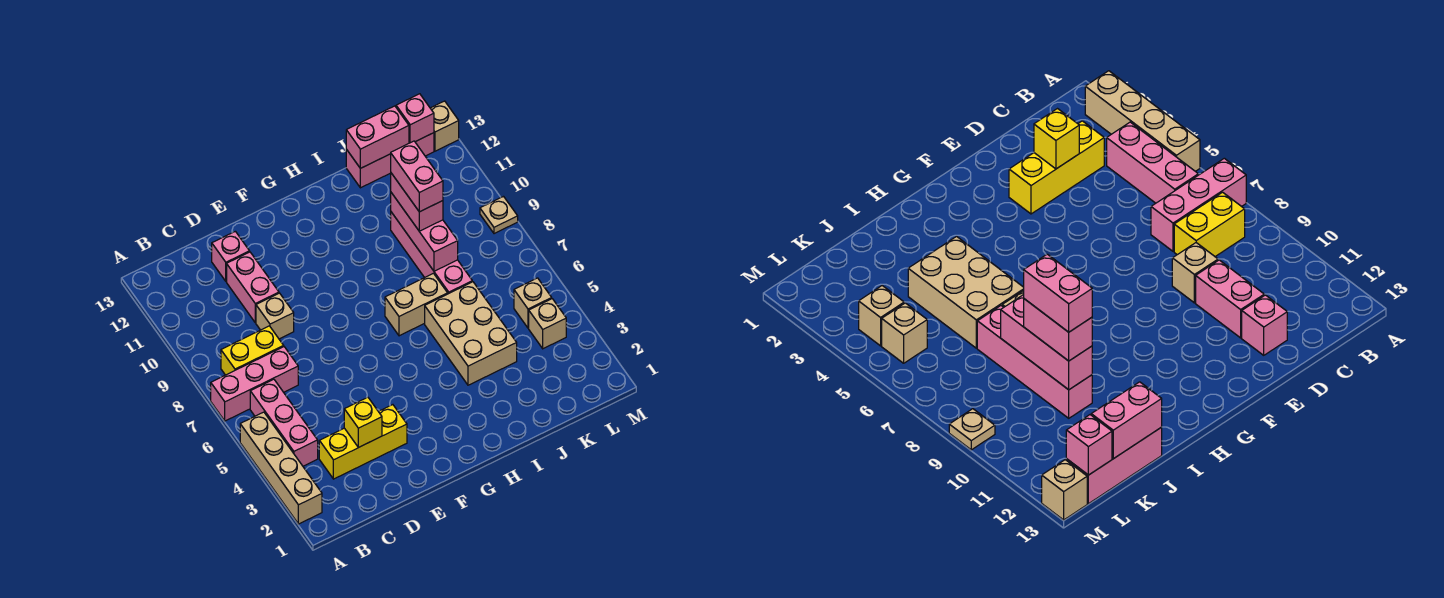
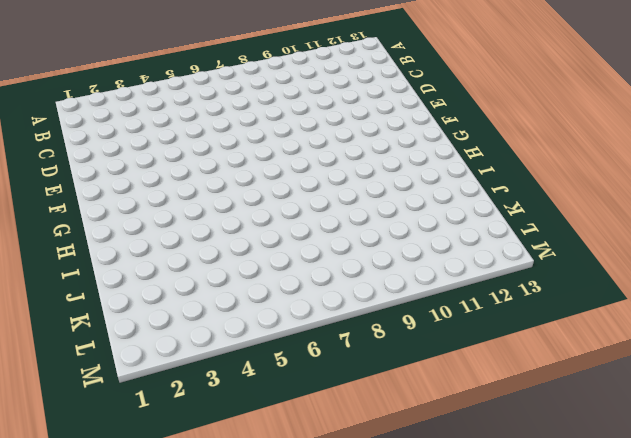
none -> tan 1x4 brick [240,412,322,524]
none -> pink 1x3 brick [211,347,298,421]
none -> pink 1x3 brick [250,379,318,466]

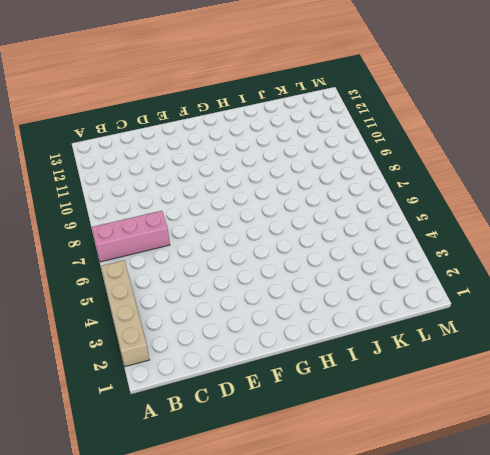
none -> pink 1x3 brick [250,379,318,466]
none -> yellow 1x2 brick [221,326,284,375]
none -> yellow 1x3 brick [319,405,407,479]

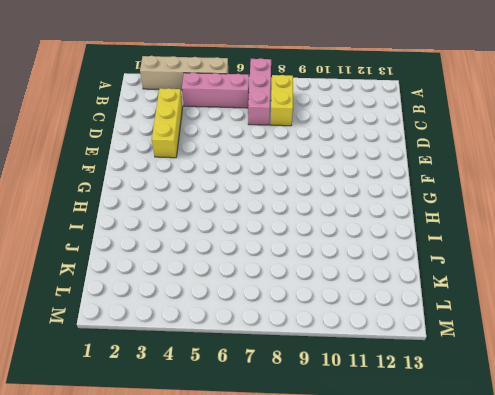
none -> tan 1x1 brick [256,293,294,339]
none -> pink 1x2 brick [227,252,279,323]
none -> pink 1x1 brick [212,231,250,281]

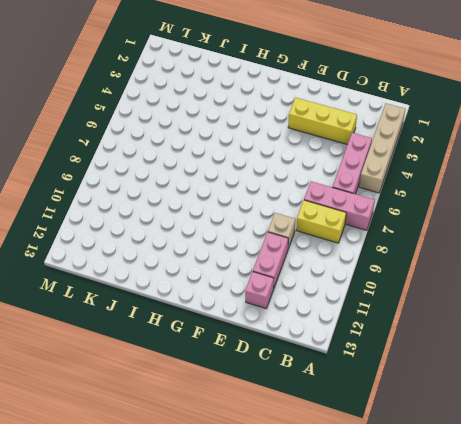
none -> tan 1x2 brick [385,273,448,336]
none -> tan 2x3 brick [425,282,517,385]
none -> pink 1x4 brick [391,212,472,294]

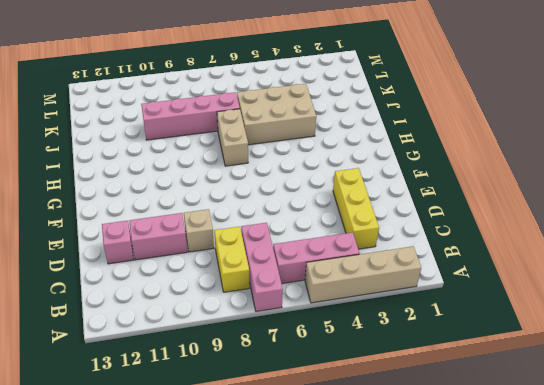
none -> pink 1x3 brick [346,133,434,188]
none -> tan 1x1 brick [529,299,566,349]
none -> tan 1x1 brick [514,278,552,328]

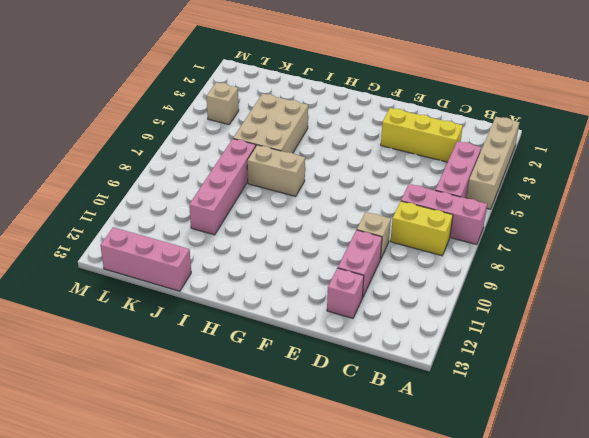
none -> tan 1x1 brick [514,278,552,328]
none -> tan 1x1 plate [480,197,518,234]
none -> tan 1x1 brick [430,101,459,151]

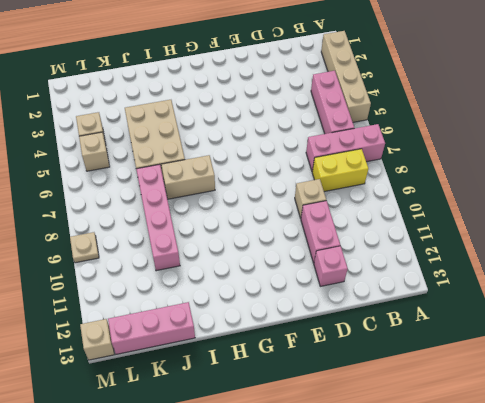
none -> yellow 1x3 brick [319,405,407,479]
none -> yellow 1x1 brick [344,397,382,448]
none -> pink 1x3 brick [391,193,458,271]

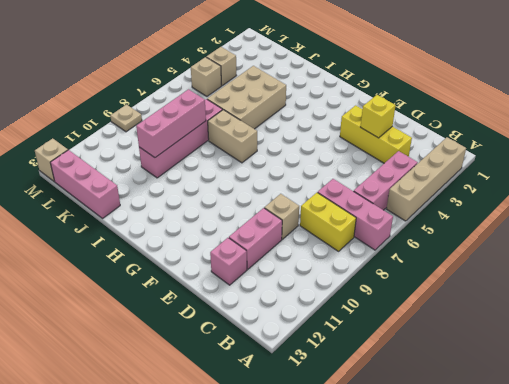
none -> pink 1x2 brick [346,106,409,168]
none -> pink 1x1 brick [396,94,434,143]
none -> pink 1x2 brick [391,173,443,231]

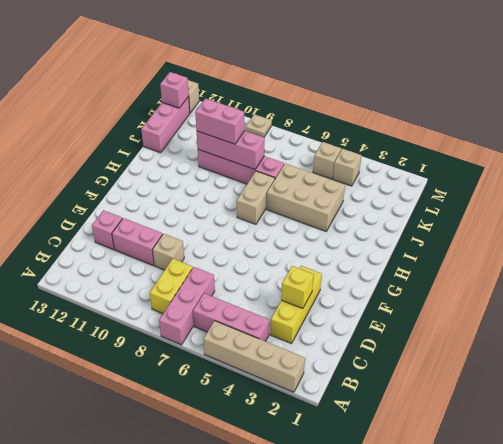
none -> pink 1x2 brick [346,106,409,168]
none -> pink 1x2 brick [391,141,443,212]

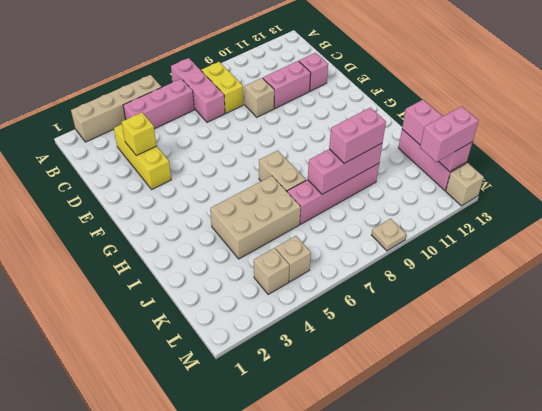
pink 1x2 brick [420,106,478,162] -> pink 1x2 brick moved to [391,141,443,212]

